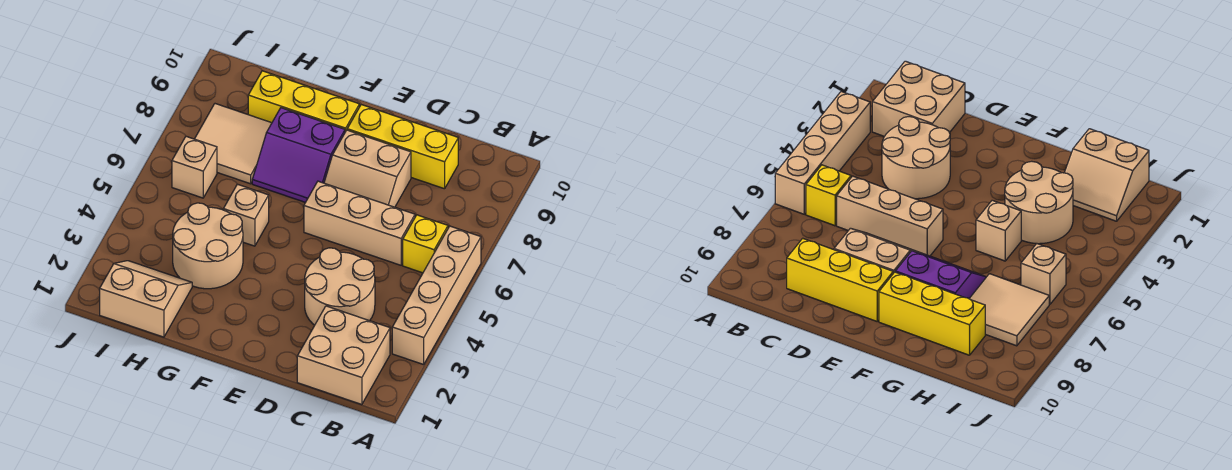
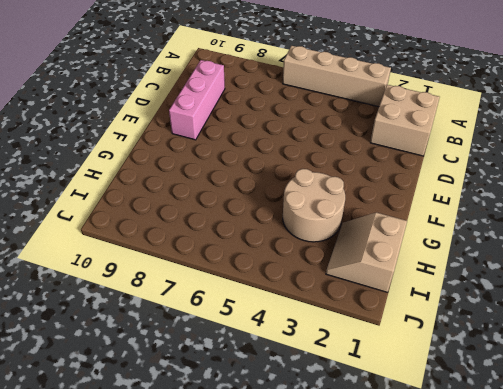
pink 1x3 brick [169,60,225,140] -> yellow 1x3 brick [347,105,458,189]
none -> yellow 1x1 brick [403,215,448,273]
none -> tan 2x2 round brick [305,248,375,325]
none -> tan 1x3 brick [304,181,415,265]

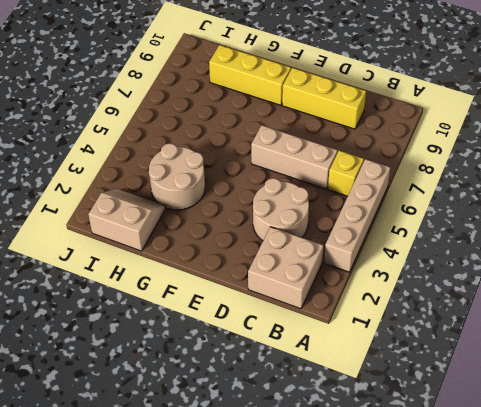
none -> tan 2x2 slope [324,130,411,207]
none -> purple 2x2 slope [252,108,345,202]
none -> tan 1x1 brick [223,184,269,246]

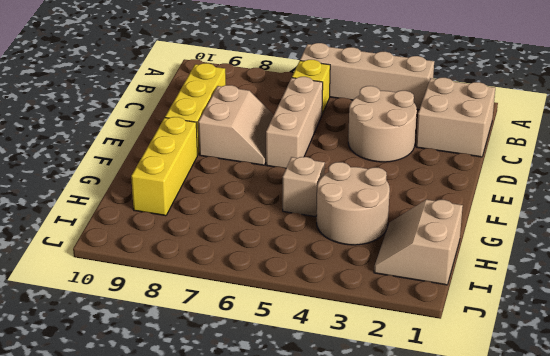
none -> purple 2x2 slope [252,108,345,202]
none -> tan 2x2 tile [195,104,272,184]
none -> tan 1x1 brick [172,136,217,198]

